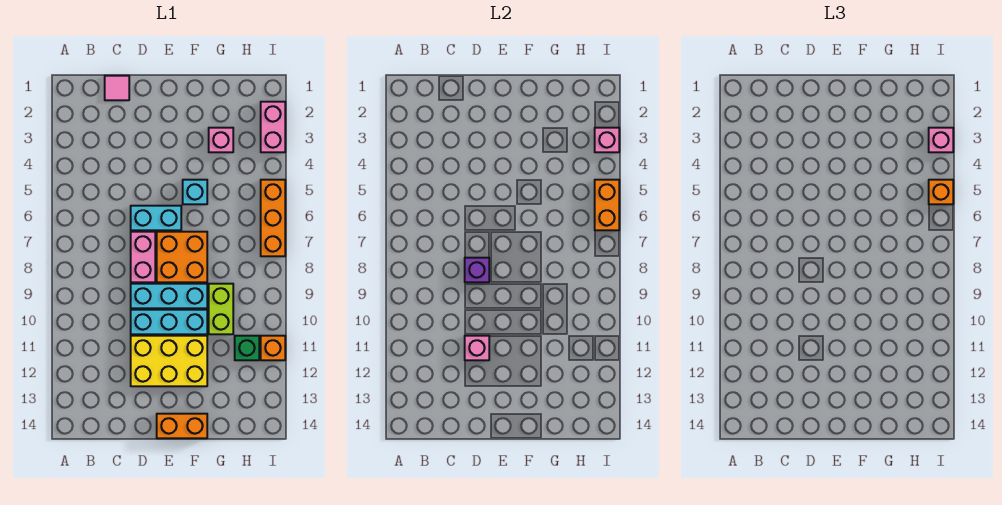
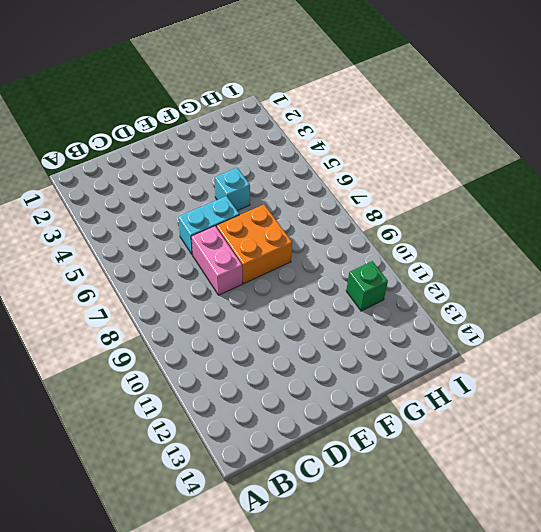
none -> pink 1x1 tile [105,76,129,100]
none -> cyan 1x3 brick [131,284,207,308]
none -> cyan 1x3 brick [131,310,207,334]

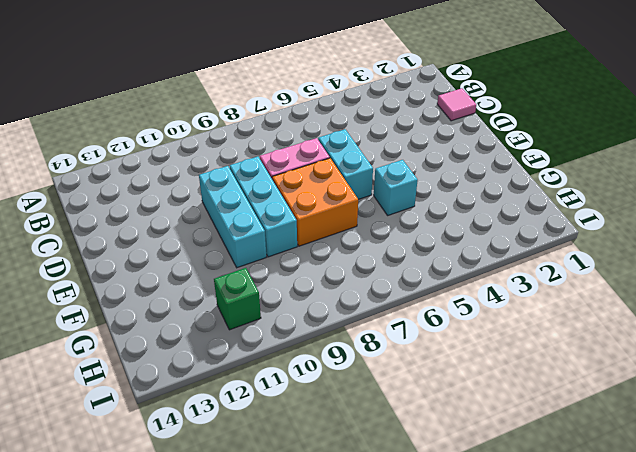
none -> yellow 2x3 brick [131,336,207,386]
none -> orange 1x2 brick [157,414,207,438]
none -> pink 1x1 brick [209,128,233,152]

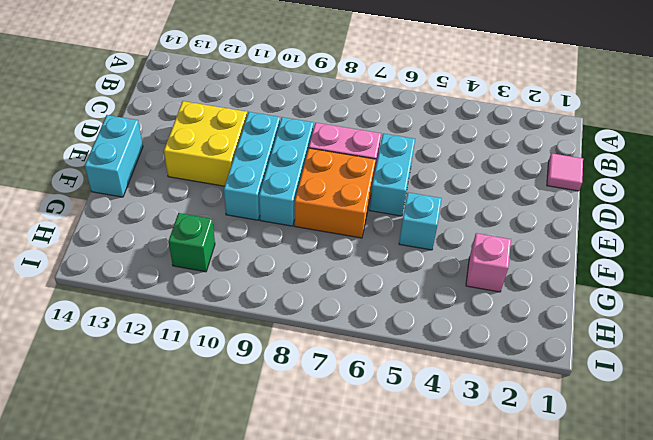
yellow 2x2 brick [164,101,247,186] -> yellow 2x3 brick [131,336,207,386]
cyan 1x2 brick [85,115,143,197] -> orange 1x2 brick [157,414,207,438]
none -> lime 1x2 brick [209,284,233,334]
none -> pink 1x2 brick [261,102,285,152]
none -> orange 1x3 brick [261,180,285,256]

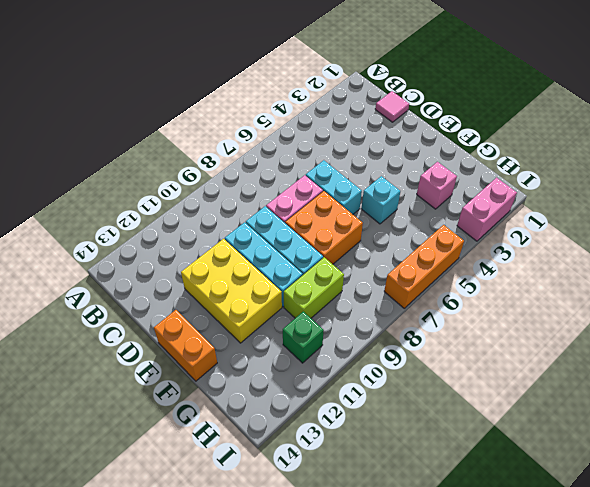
none -> orange 1x1 brick [261,336,285,360]
none -> purple 1x1 brick [465,258,489,282]
none -> pink 1x1 brick [465,336,489,360]

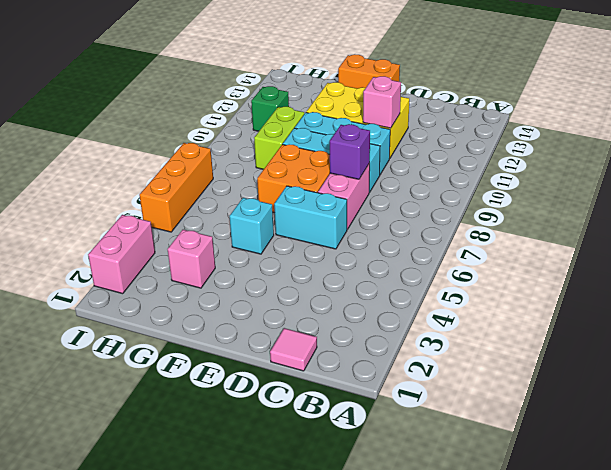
none -> orange 1x1 brick [261,336,285,360]
none -> pink 1x1 brick [595,128,619,152]
none -> orange 1x2 brick [595,180,619,230]

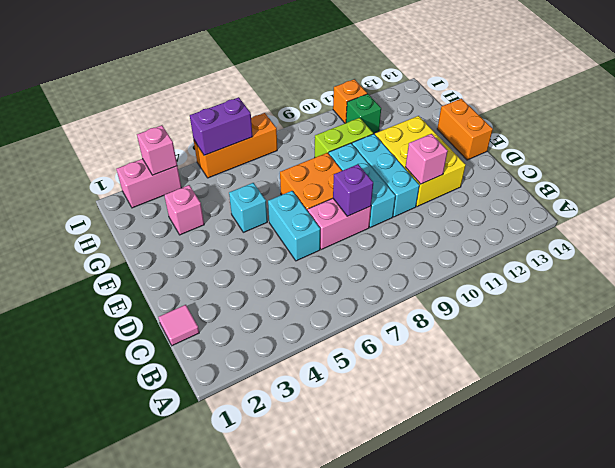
purple 1x2 brick [190,97,253,155] -> orange 1x2 brick [595,180,619,230]
none -> pink 1x1 brick [929,128,953,152]
none -> orange 1x1 brick [929,180,953,204]

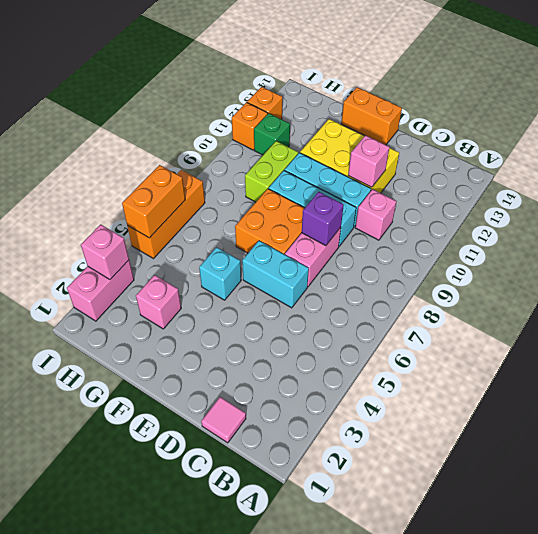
pink 1x1 brick [355,189,396,240] -> pink 1x1 brick moved to [929,128,953,152]
orange 1x1 brick [247,87,282,119] -> orange 1x1 brick moved to [929,180,953,204]

